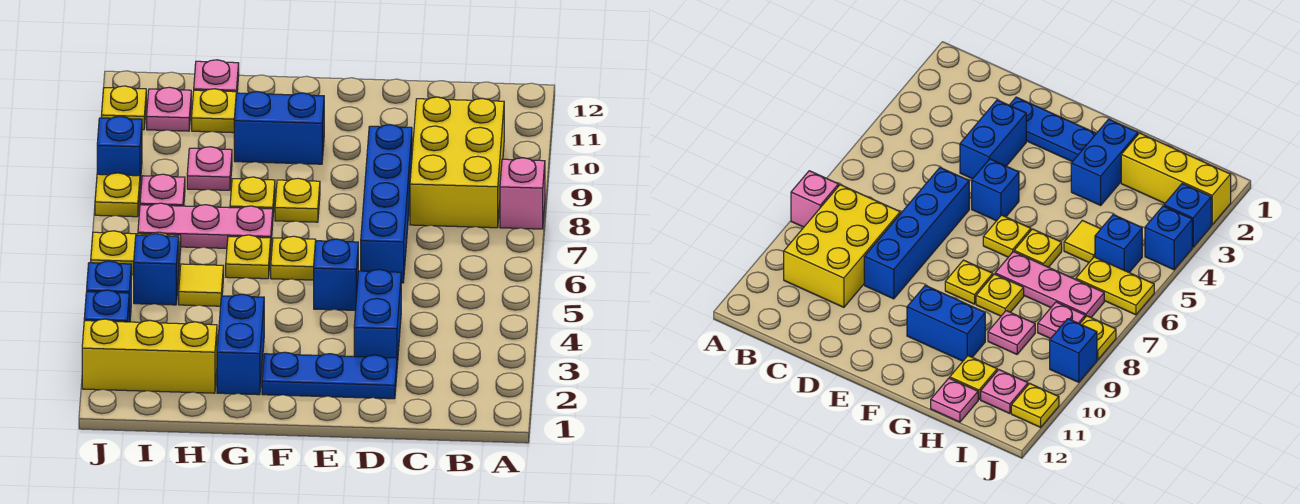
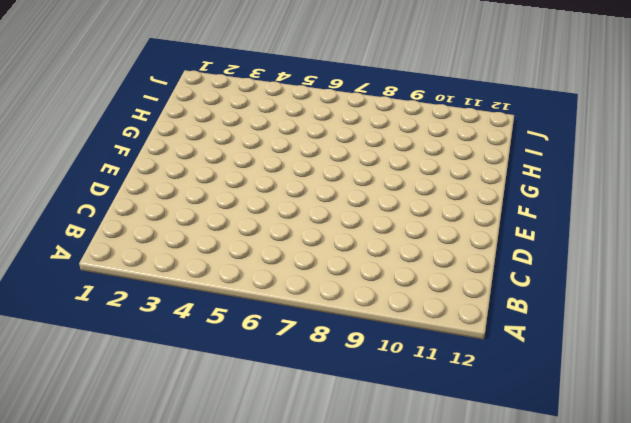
none -> pink 1x1 brick [500,158,545,229]
none -> yellow 2x3 brick [410,97,504,228]
none -> blue 1x3 plate [262,352,397,399]

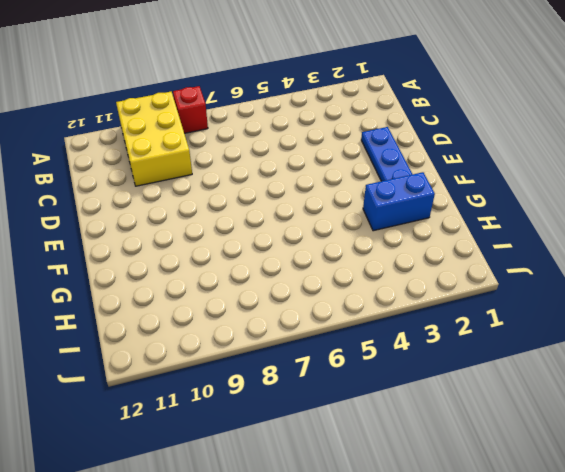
red 1x1 brick [173,86,208,133] -> pink 1x1 brick [500,158,545,229]
yellow 2x3 brick [116,92,192,186] -> yellow 2x3 brick turned to [410,97,504,228]
none -> blue 1x2 brick [354,269,401,364]
none -> blue 1x4 brick [361,125,412,283]
none -> blue 1x1 brick [314,239,358,310]

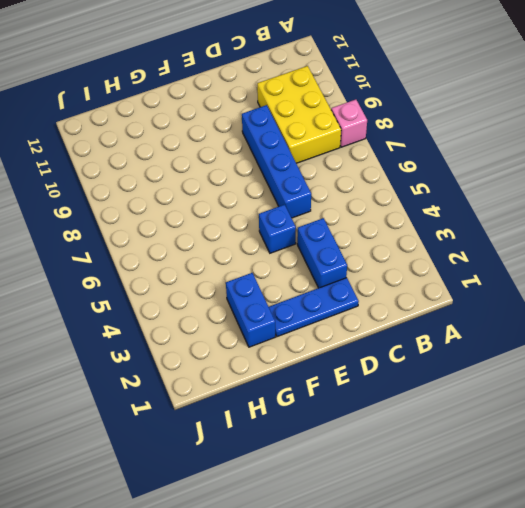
none -> yellow 1x1 plate [271,236,316,280]
none -> yellow 1x1 plate [275,178,320,222]
none -> blue 1x2 brick [234,92,324,164]

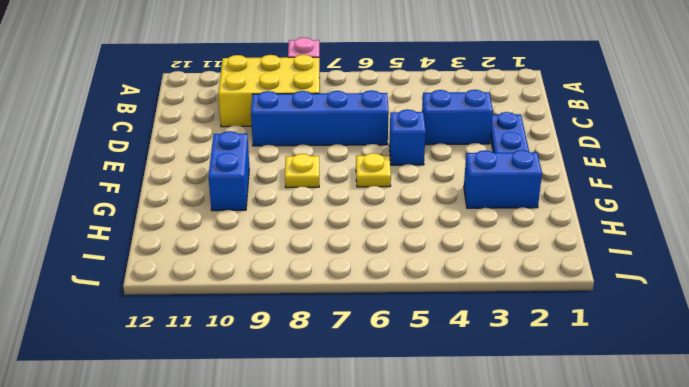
none -> yellow 1x1 plate [226,235,271,279]
none -> pink 1x3 plate [138,203,273,248]
none -> yellow 1x1 plate [230,177,275,213]

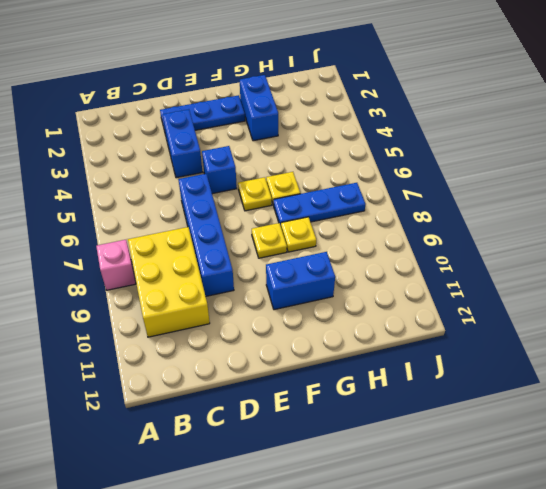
blue 1x3 plate [274,183,366,226] -> pink 1x3 plate [138,203,273,248]
none -> yellow 1x3 brick [82,319,217,393]
none -> yellow 1x1 tile [179,264,224,306]
none -> pink 1x1 plate [187,147,232,190]

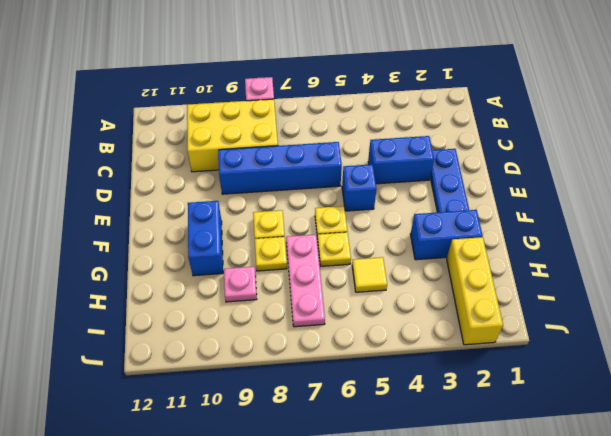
none -> yellow 1x1 plate [192,89,236,133]
none -> pink 1x1 plate [194,60,239,93]
none -> blue 1x1 brick [134,234,179,305]

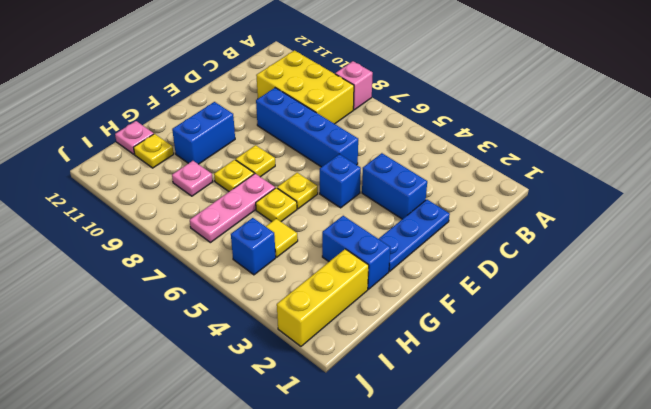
none -> yellow 1x2 plate [91,231,181,275]
none -> pink 1x1 plate [140,174,185,206]
none -> pink 1x1 plate [147,87,191,131]

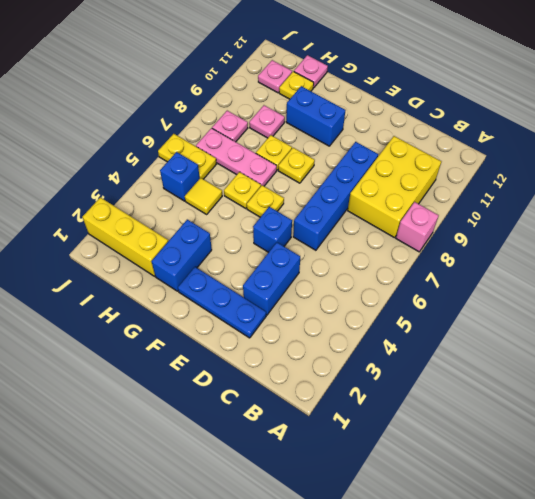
none -> blue 1x1 brick [84,290,129,322]
none -> blue 1x1 brick [87,261,131,322]
none -> yellow 1x1 plate [95,173,140,217]

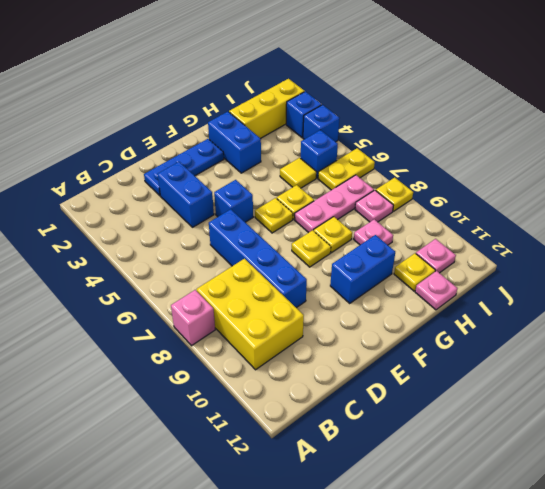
none -> blue 1x1 brick [97,116,142,182]
none -> yellow 1x1 plate [102,86,146,130]

